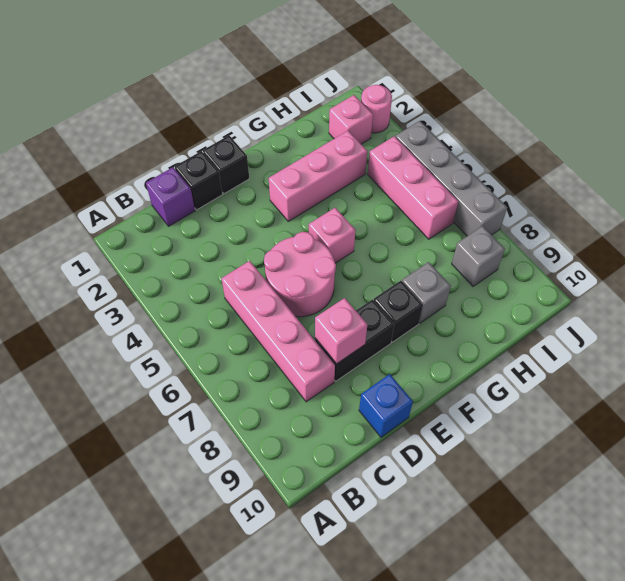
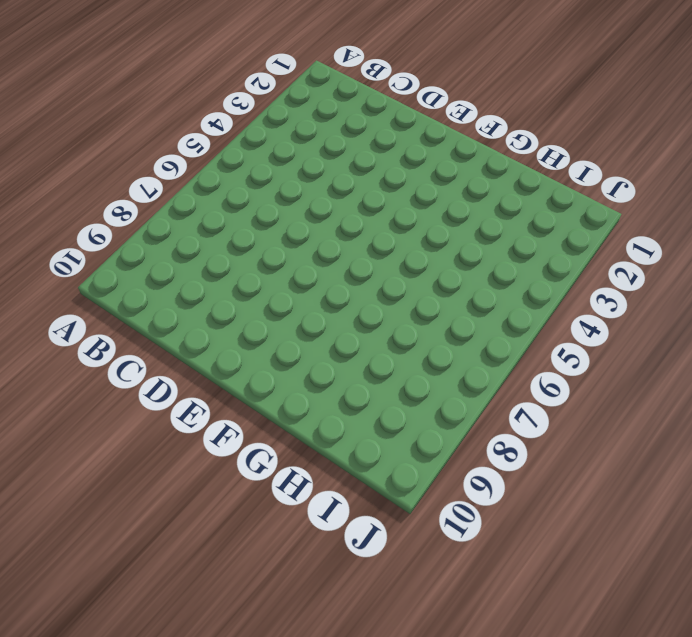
none -> purple 1x1 brick [146,167,195,226]
none -> pink 1x4 brick [222,261,335,402]
none -> black 1x1 brick [175,151,223,210]

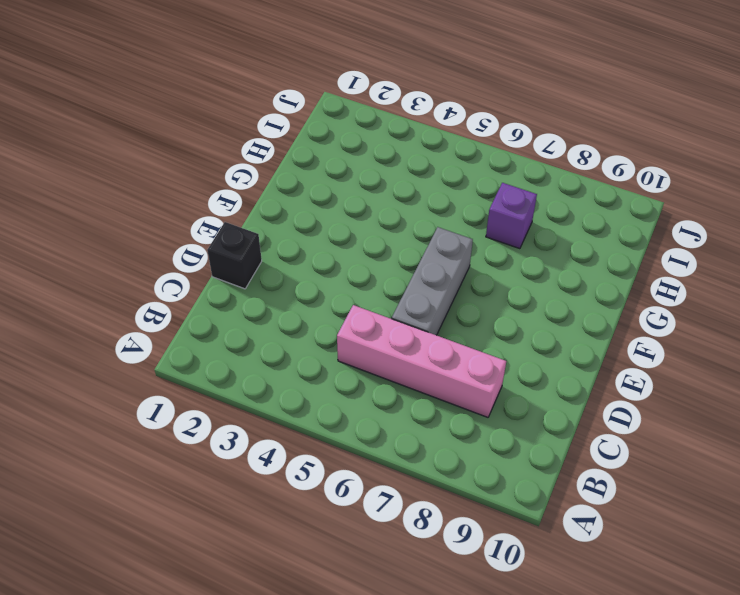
grey 1x3 brick [392,227,473,335] -> pink 2x2 round brick [264,232,336,317]
purple 1x1 brick [486,183,537,249] -> purple 1x1 brick moved to [146,167,195,226]
none -> black 1x2 brick [315,300,394,381]
none -> blue 1x1 brick [359,374,413,437]
none -> black 1x1 brick [203,135,249,194]

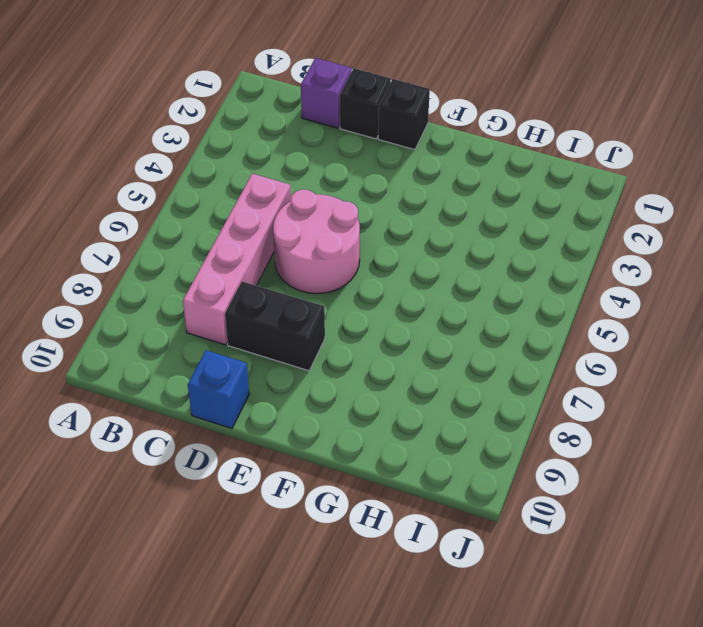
none -> pink 1x3 brick [269,131,367,221]
none -> pink 1x1 brick [309,208,355,263]
none -> black 1x1 brick [374,281,423,342]

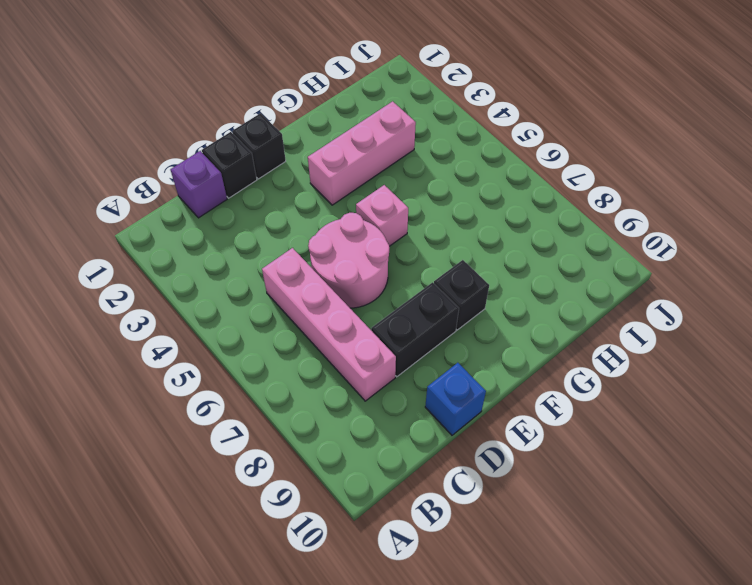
none -> grey 1x1 brick [402,262,451,323]
none -> pink 1x1 brick [329,95,373,144]
none -> pink 1x3 brick [368,136,458,239]

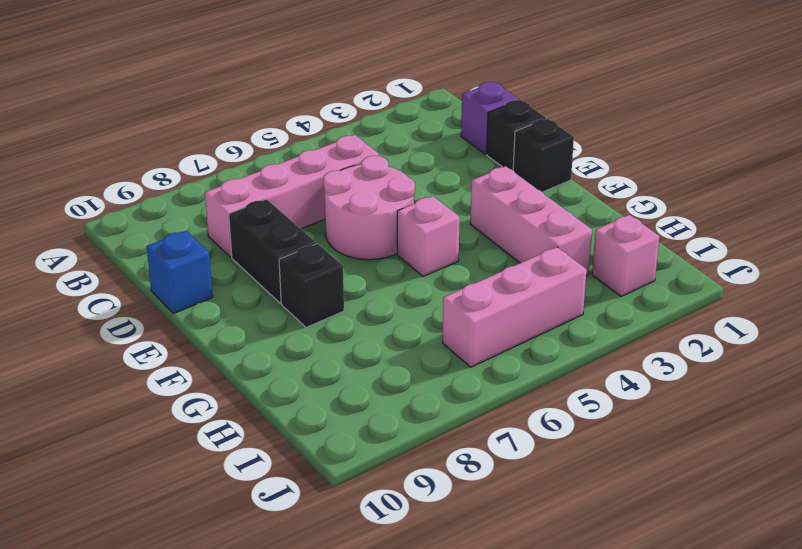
none -> grey 1x1 brick [402,262,451,323]
none -> grey 1x1 brick [452,226,505,286]
none -> pink 1x1 round brick [361,85,392,133]

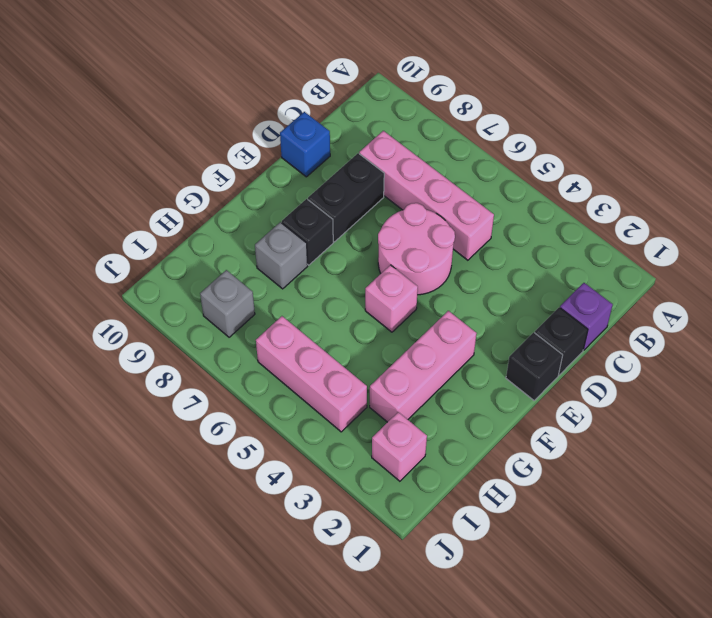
none -> pink 1x1 round brick [361,85,392,133]
none -> grey 1x4 brick [396,121,507,236]
none -> pink 1x1 brick [315,298,367,364]

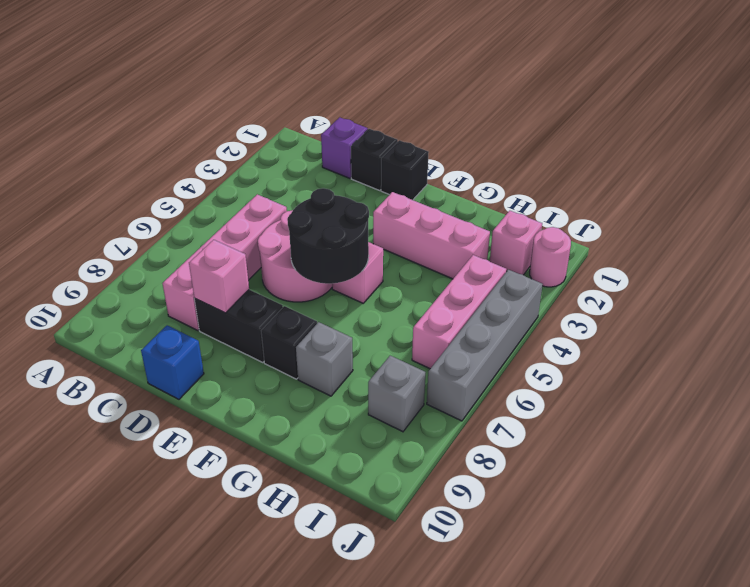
black 2x2 round brick [287,188,369,284] -> none

